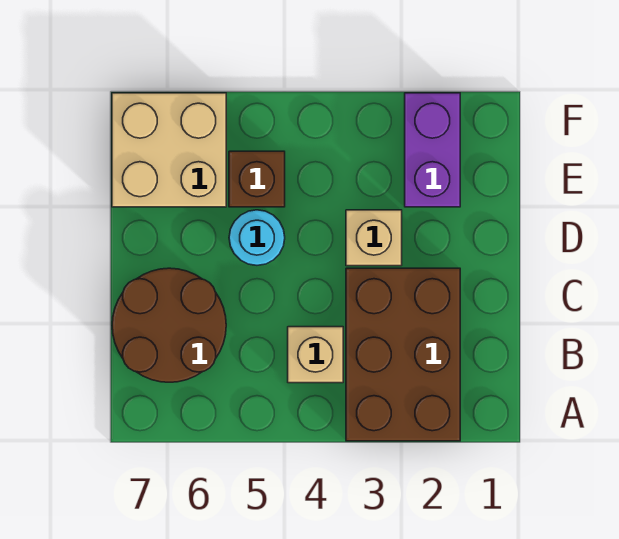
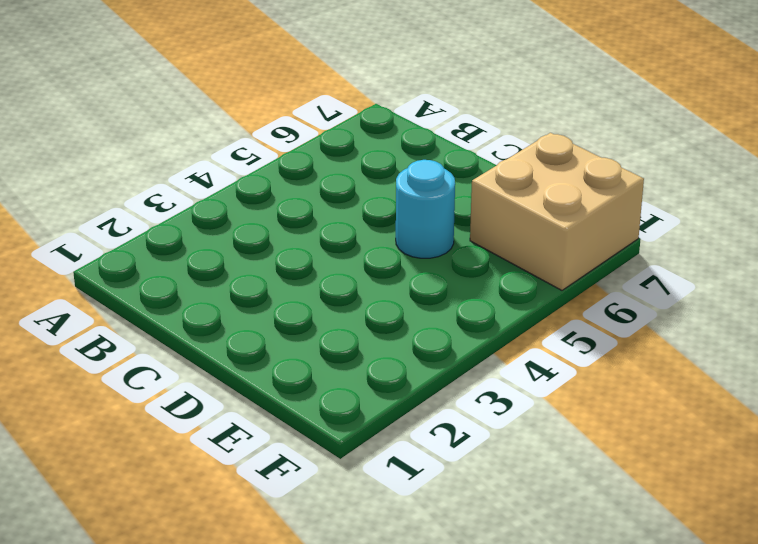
none -> brown 2x3 brick [346,268,460,441]
none -> tan 1x1 brick [288,327,343,383]

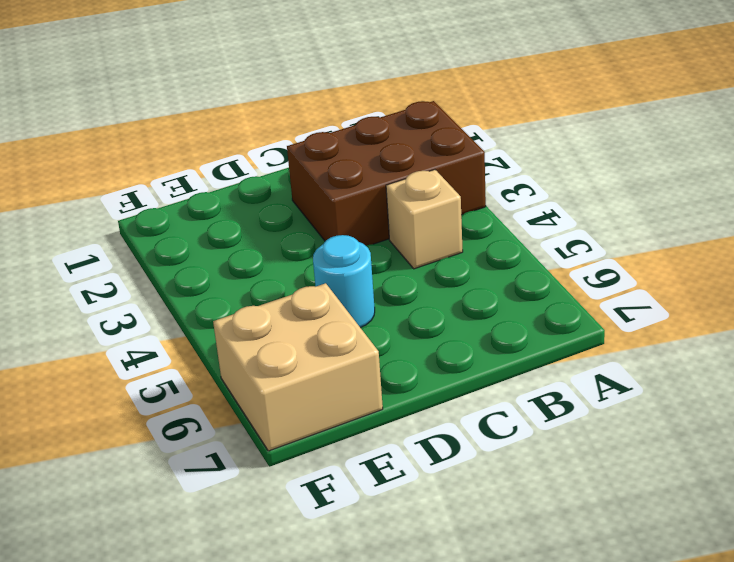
none -> brown 2x2 round brick [112,268,226,382]
none -> tan 1x1 brick [346,210,402,266]

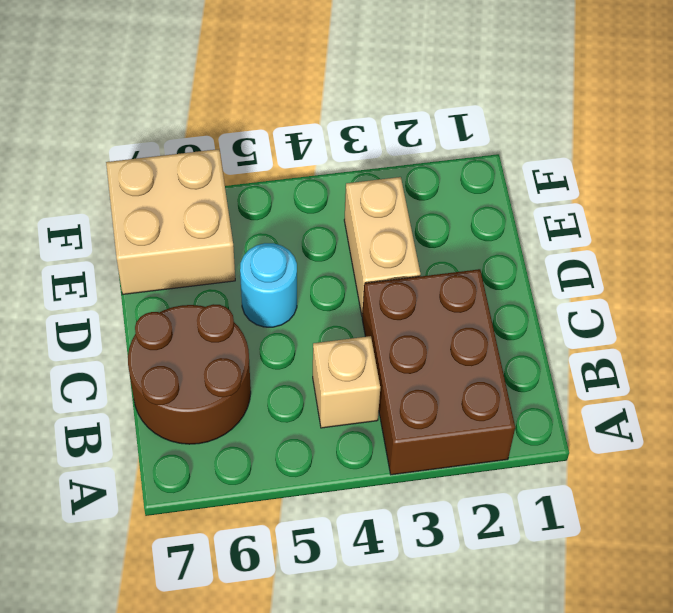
tan 1x2 brick [344,177,421,315] -> tan 1x1 brick [346,210,402,266]
none -> purple 1x2 brick [405,93,460,207]
none -> brown 1x1 brick [229,151,285,207]

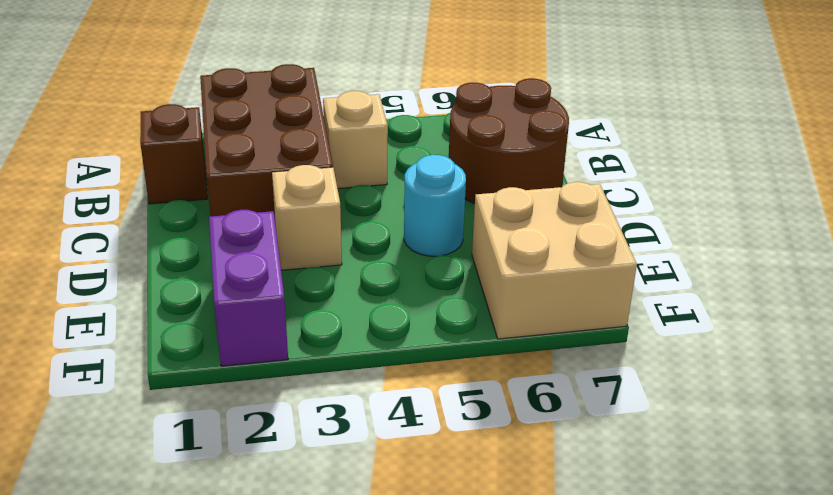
brown 1x1 brick [140,104,207,204] -> brown 1x1 brick moved to [229,151,285,207]

